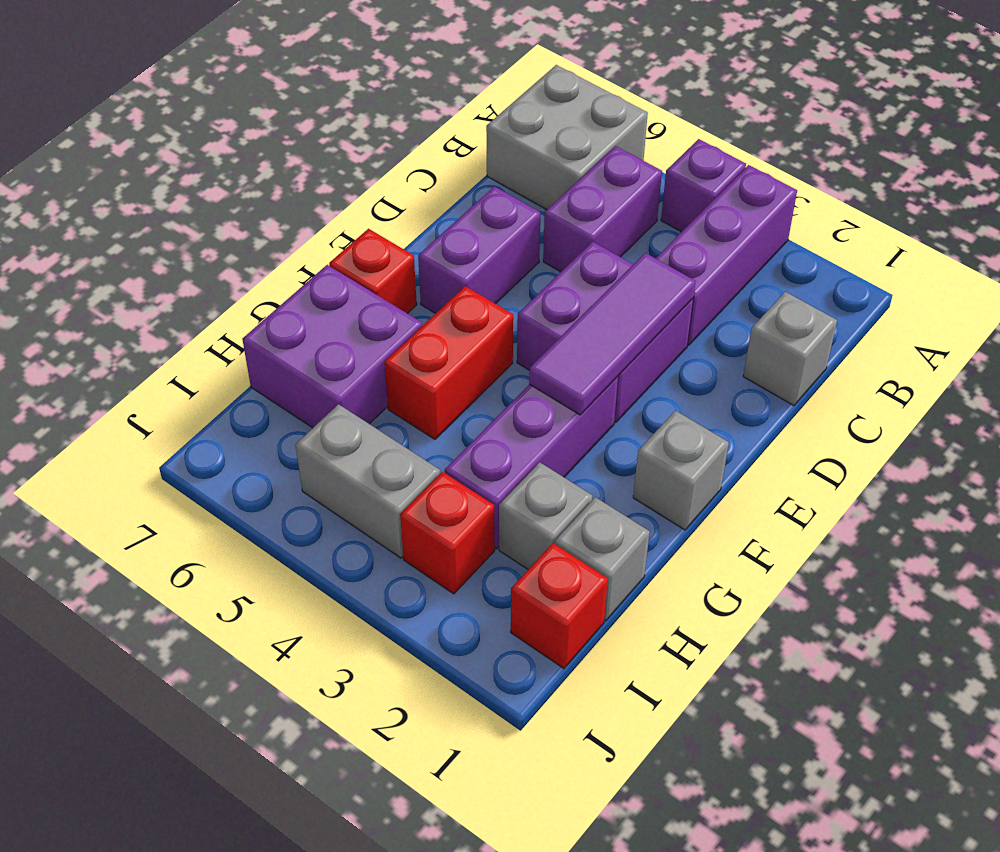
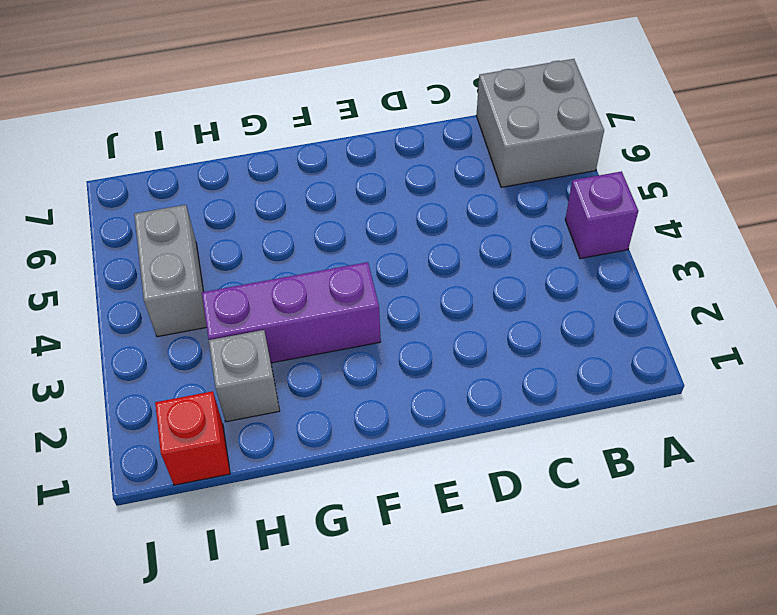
none -> purple 1x3 brick [656,165,797,345]
none -> purple 1x2 brick [543,146,662,272]
none -> grey 1x1 brick [743,292,837,406]

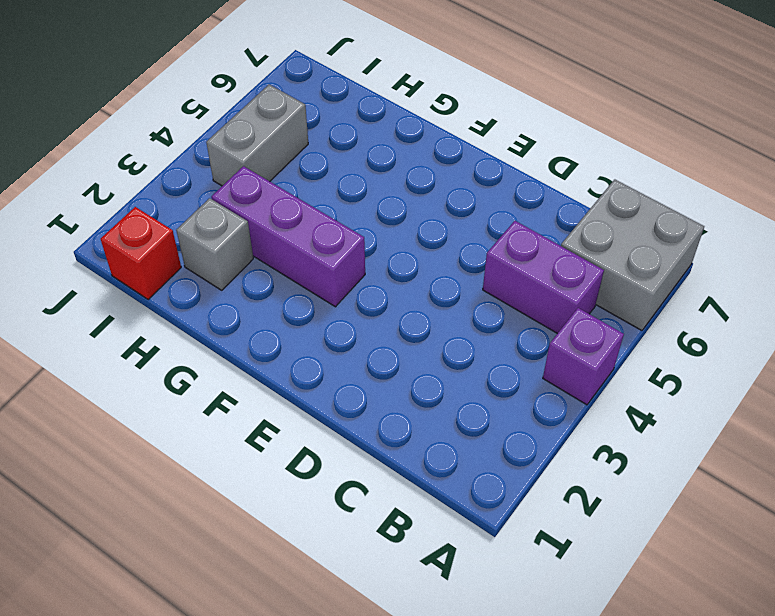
none -> purple 1x3 brick [656,165,797,345]
none -> grey 1x1 brick [743,292,837,406]
none -> purple 2x2 brick [517,242,693,422]

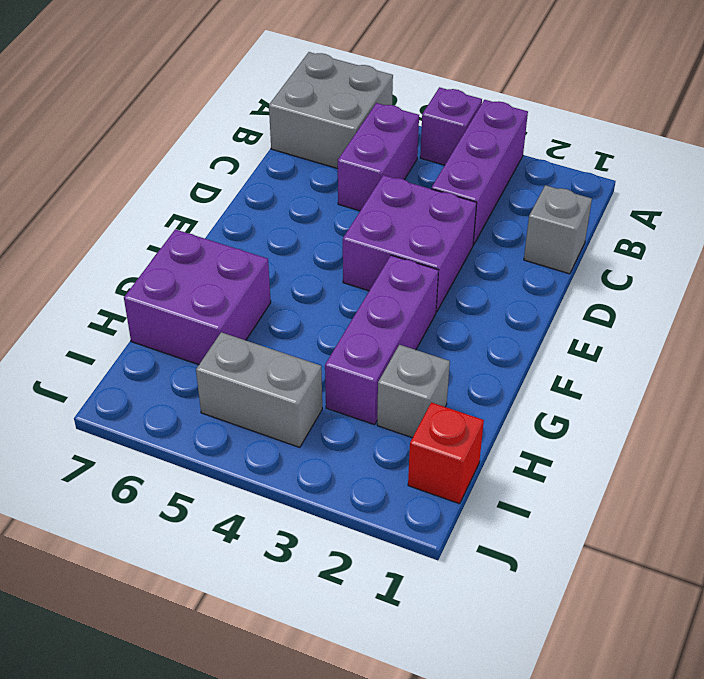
none -> purple 1x2 brick [418,187,540,314]
none -> grey 1x1 brick [633,411,729,530]
none -> red 1x2 brick [384,286,513,439]

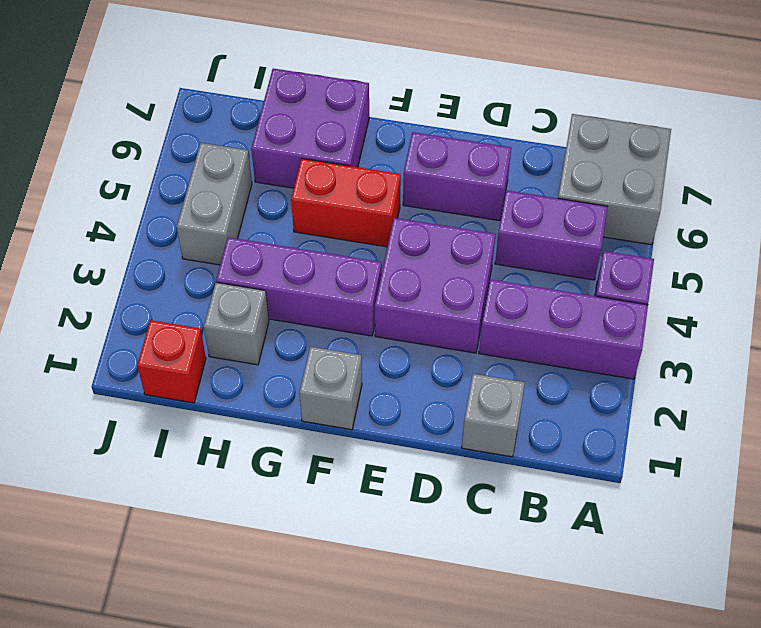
none -> red 1x1 brick [329,229,417,314]
none -> grey 1x1 brick [555,497,650,621]
none -> red 1x1 brick [400,472,495,594]

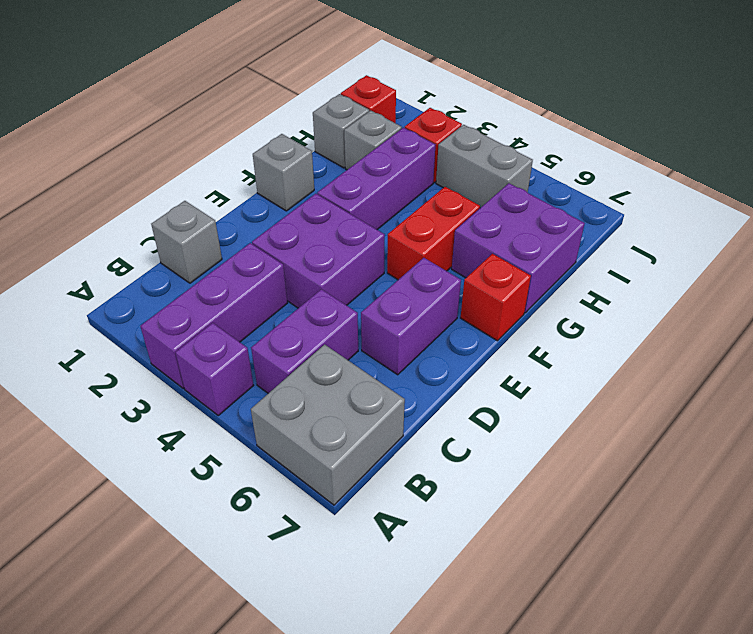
none -> purple 1x3 tile [529,253,696,415]

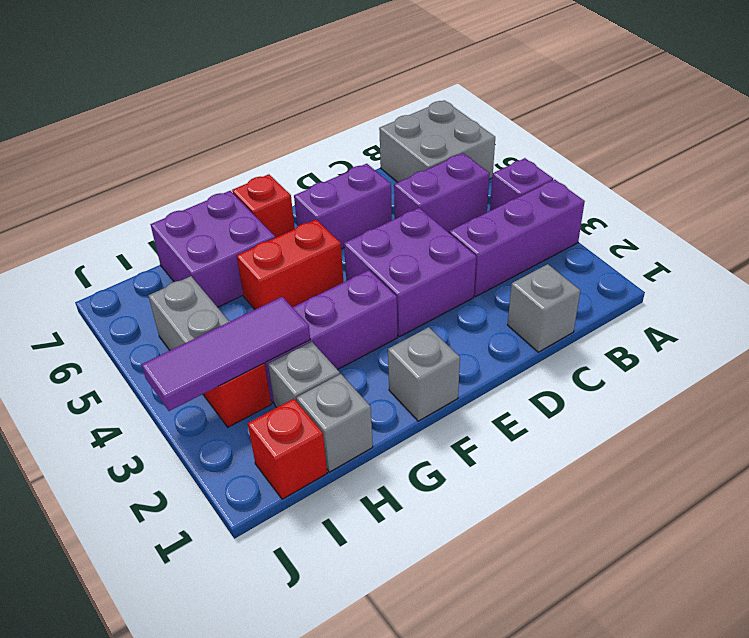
purple 1x3 tile [142,297,310,411] -> purple 1x3 tile moved to [529,253,696,415]

